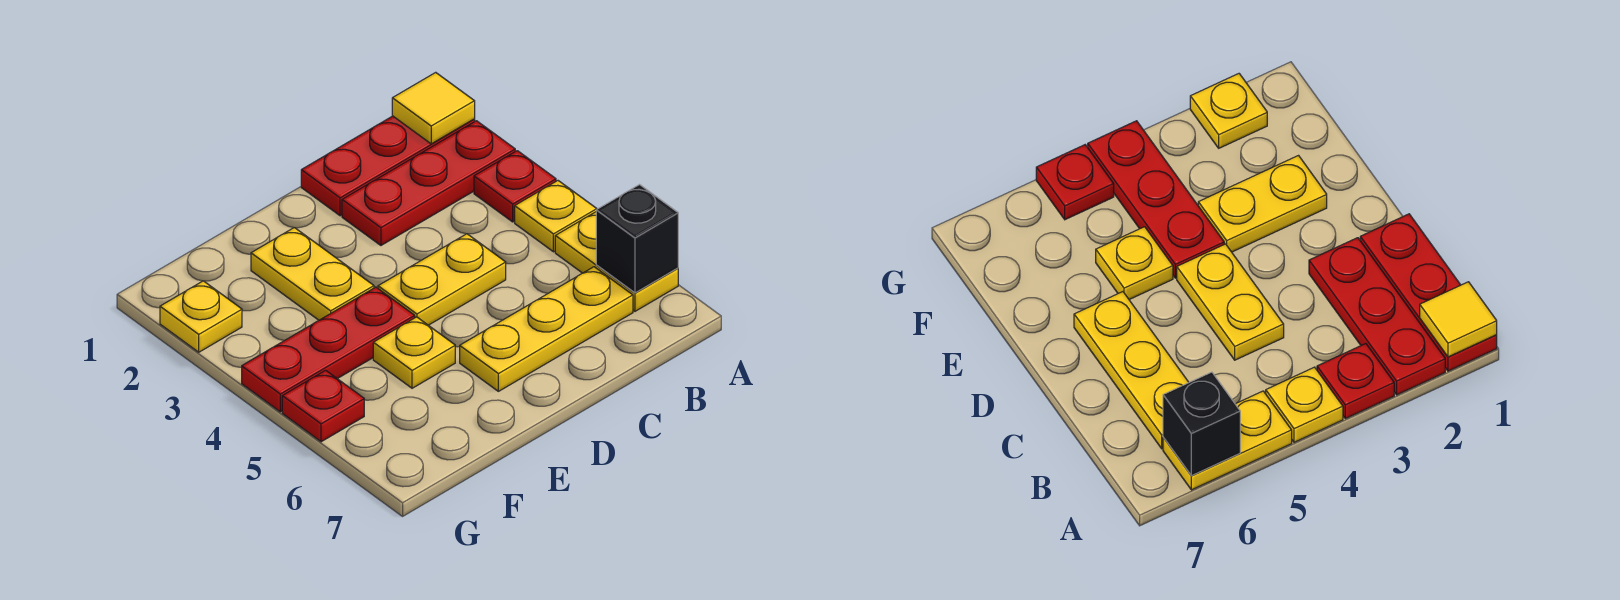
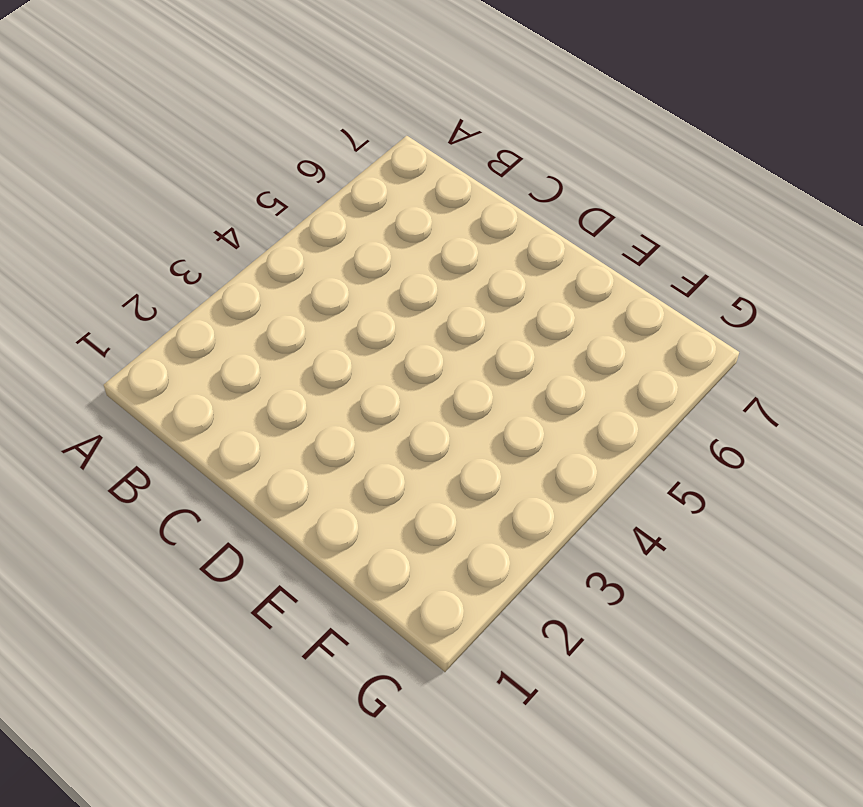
none -> red 1x3 plate [301,116,475,216]
none -> red 1x3 plate [342,121,515,245]
none -> red 1x1 plate [474,151,556,222]

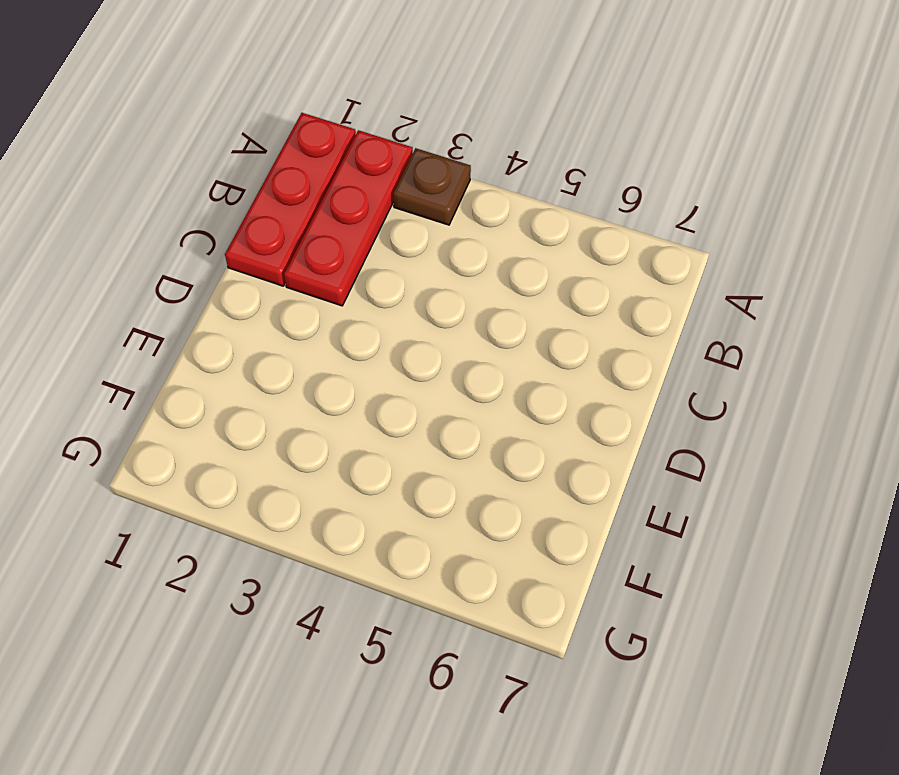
brown 1x1 plate [393,148,471,225] -> red 1x1 plate [474,151,556,222]
none -> yellow 1x1 plate [515,181,597,252]
none -> yellow 1x2 plate [555,212,678,311]
none -> yellow 1x3 plate [460,267,633,391]

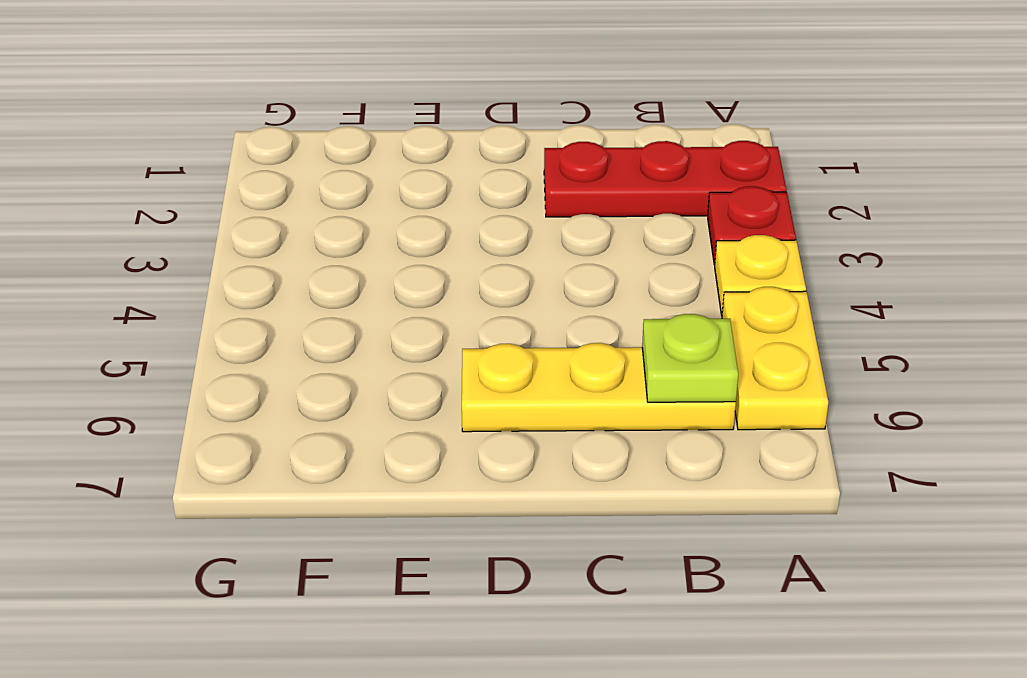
lime 1x1 plate [642,314,738,402] -> none
none -> red 1x3 plate [301,116,475,216]
none -> yellow 1x2 plate [378,234,506,325]
none -> yellow 1x2 plate [251,228,374,320]

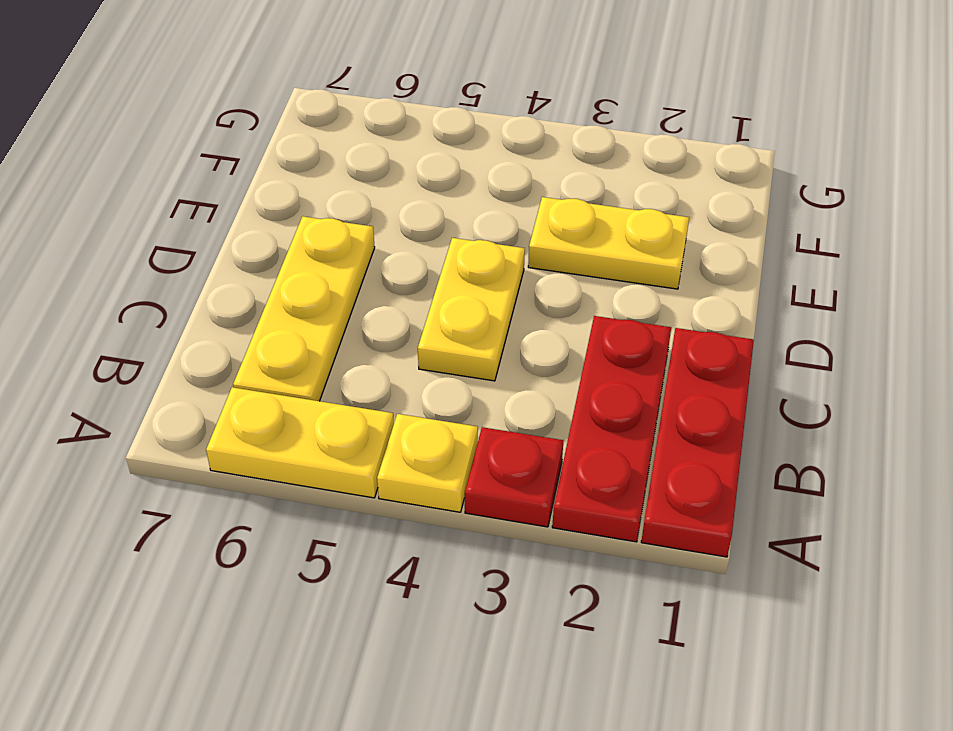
none -> red 1x3 plate [242,287,415,412]
none -> yellow 1x1 plate [373,317,455,388]
none -> yellow 1x1 plate [160,281,242,352]

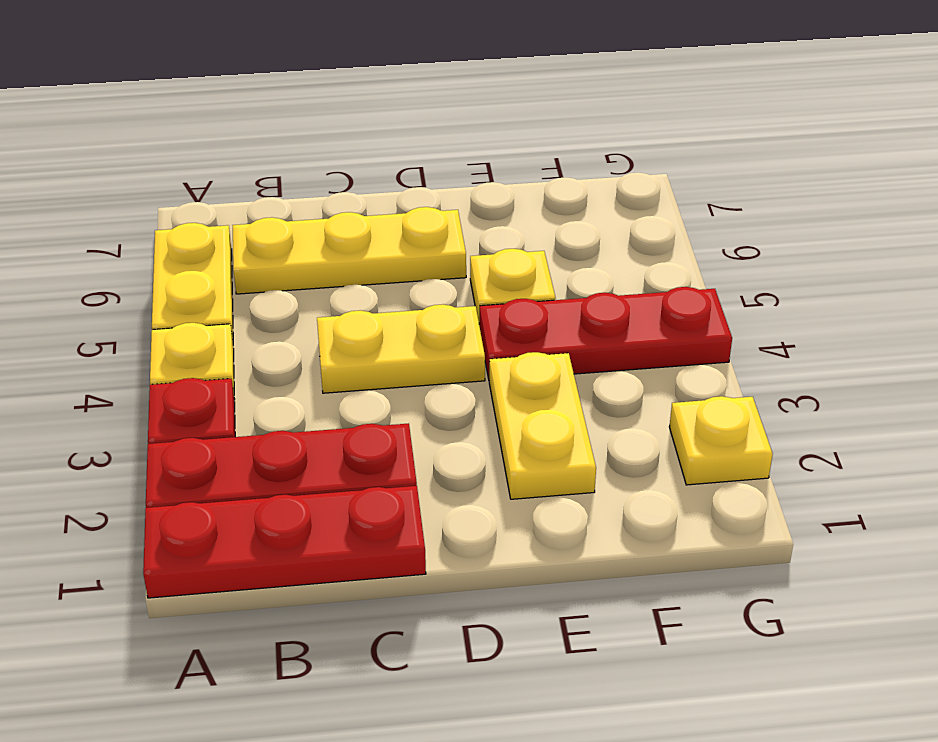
none -> red 1x1 plate [282,370,364,442]
none -> yellow 1x1 tile [392,72,475,144]
none -> black 1x1 brick [596,185,678,293]

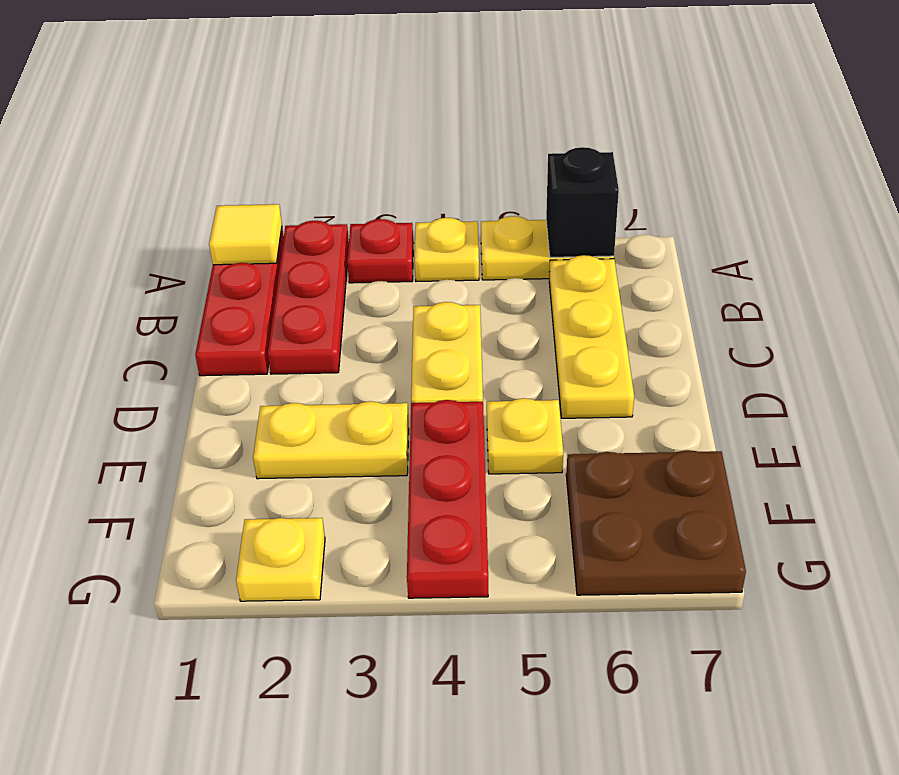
brown 2x2 plate [566,450,746,595] -> none
none -> red 1x1 plate [282,370,364,442]

